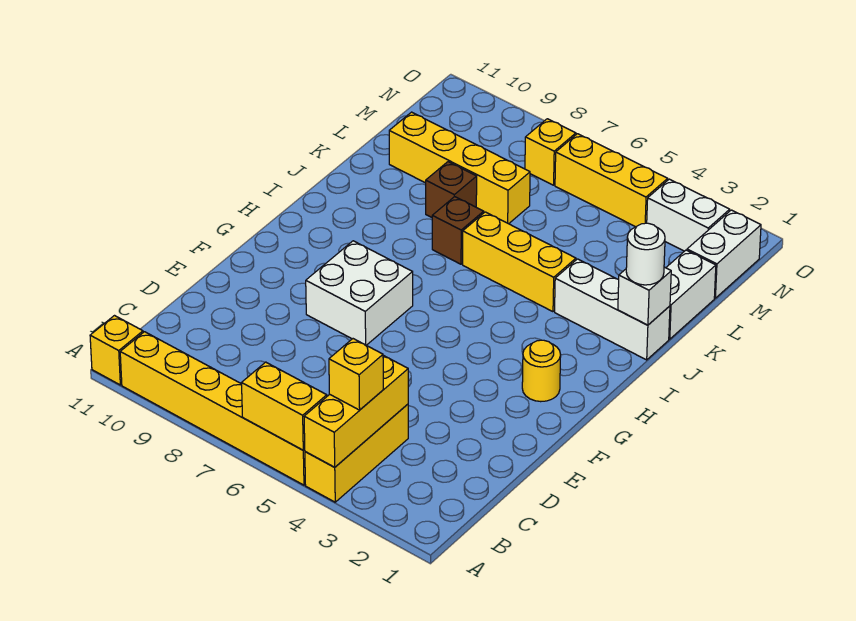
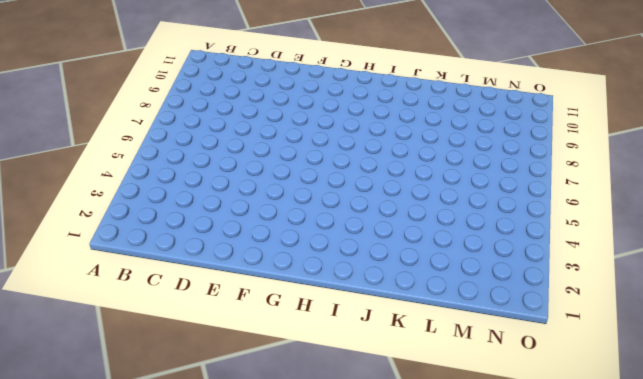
none -> yellow 1x3 brick [305,404,408,502]
none -> yellow 1x6 brick [120,332,305,485]
none -> yellow 1x1 brick [90,316,143,385]

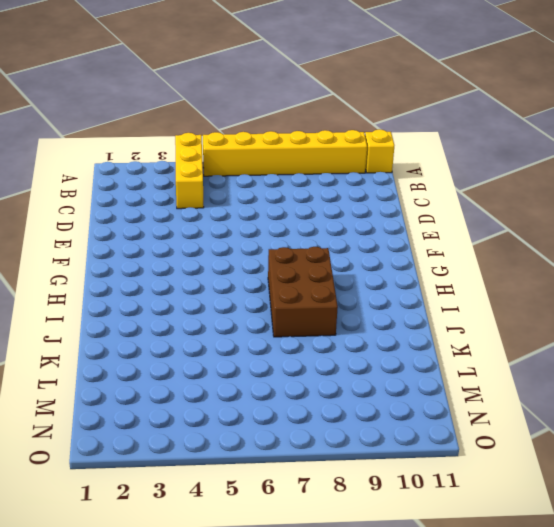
brown 2x3 brick [268,247,338,337] -> brown 1x1 brick [432,197,484,264]
none -> white 2x2 brick [306,241,413,345]
none -> yellow 1x1 round brick [522,340,561,402]
none -> white 1x3 brick [555,259,670,360]

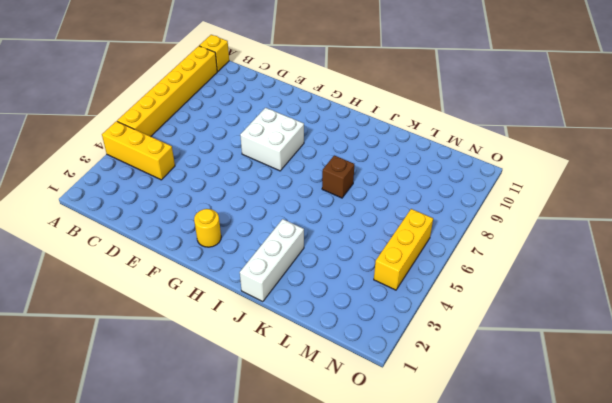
none -> yellow 1x3 brick [463,212,576,312]
none -> white 1x2 brick [666,250,716,339]
none -> brown 1x1 brick [426,162,477,217]

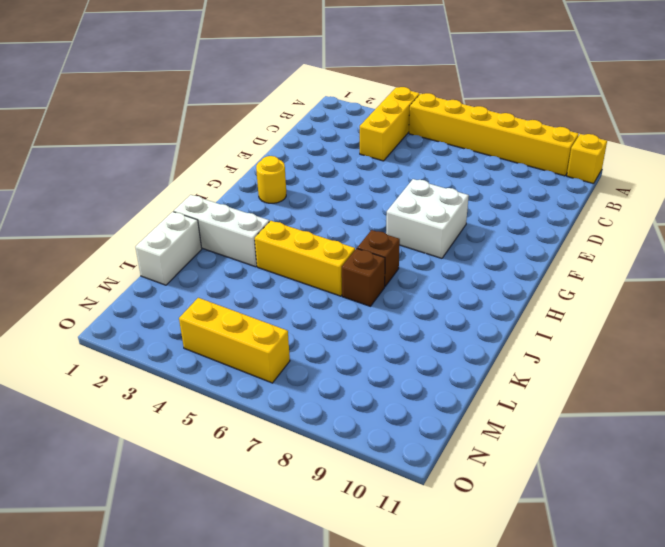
brown 1x1 brick [357,230,400,286] -> brown 1x1 brick moved to [426,162,477,217]
none -> yellow 1x4 brick [389,112,530,224]
none -> white 1x2 brick [687,210,761,298]
none -> white 1x2 brick [647,179,730,251]

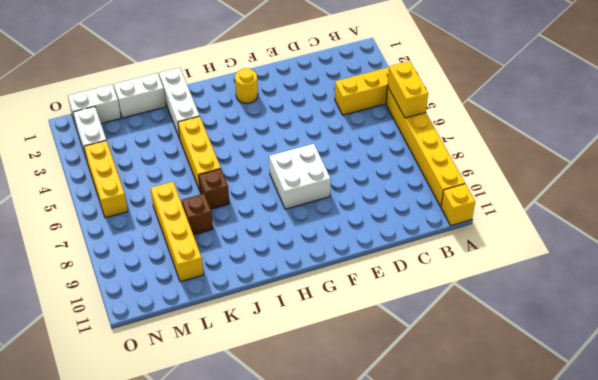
none -> yellow 1x1 brick [525,119,576,185]
none -> yellow 1x3 brick [304,355,408,467]
none -> white 1x1 brick [618,267,671,325]

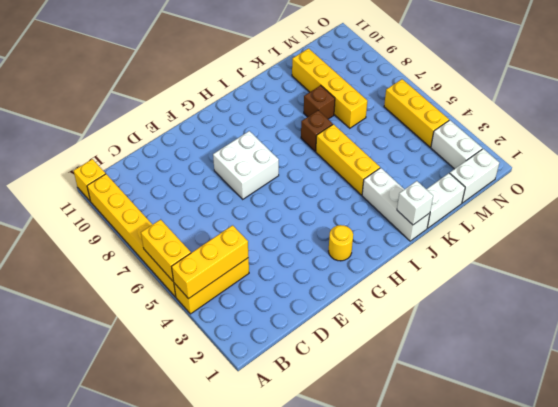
none -> yellow 1x1 brick [525,119,576,185]
none -> yellow 1x1 brick [329,339,383,410]
none -> white 1x1 round brick [626,223,665,285]

